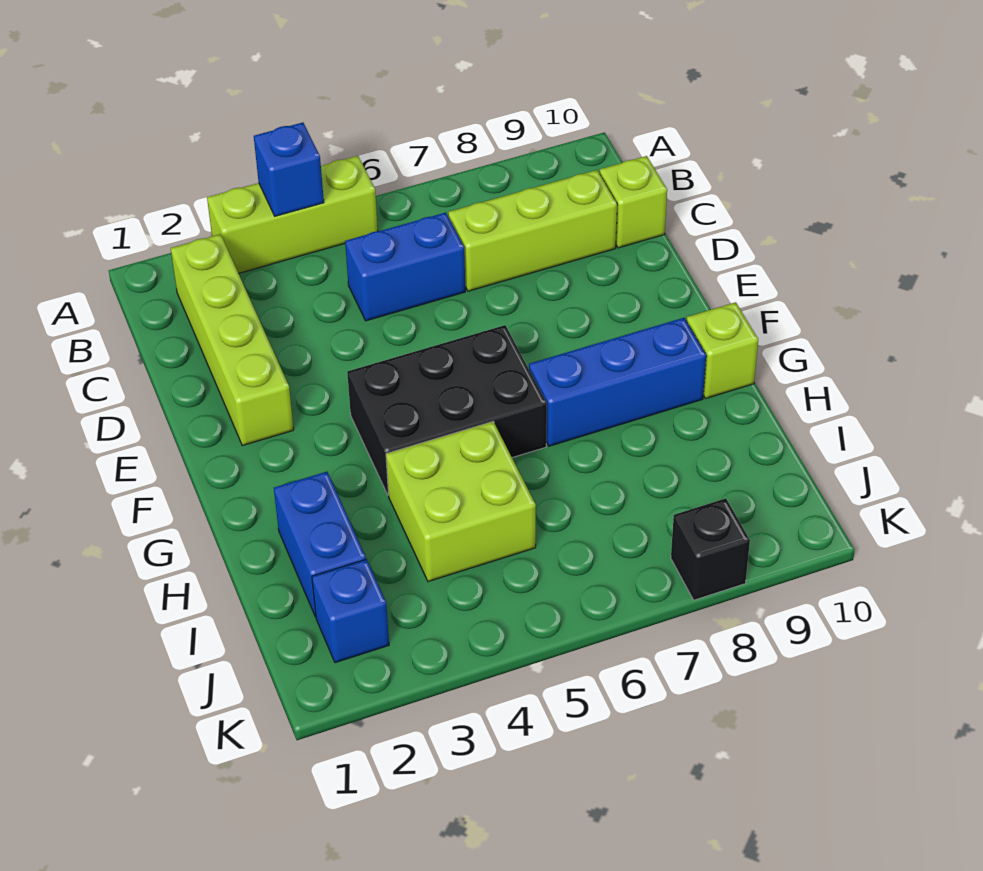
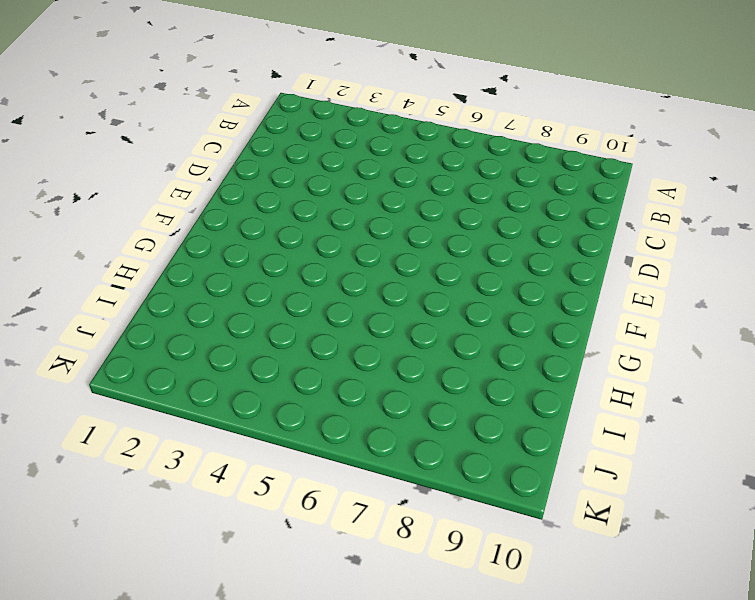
none -> lime 1x3 brick [207,156,378,273]
none -> lime 1x4 brick [171,234,294,446]
none -> blue 1x2 brick [345,213,465,321]

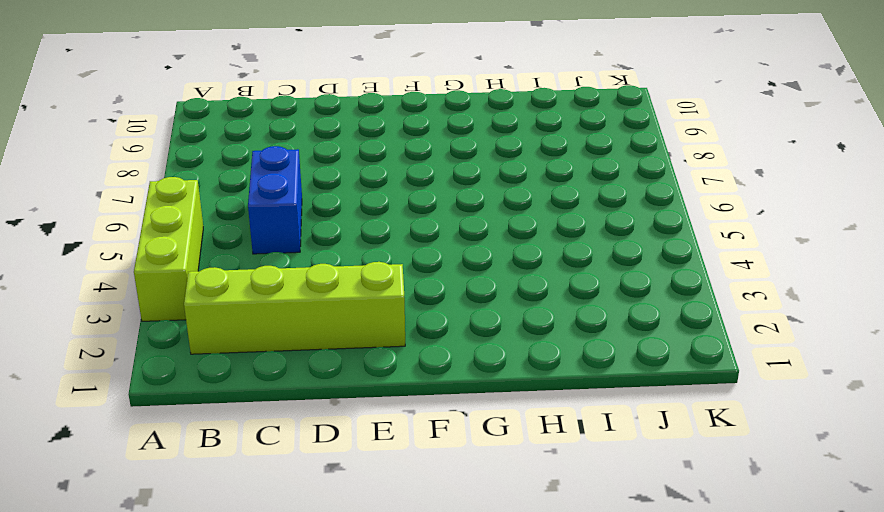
none -> lime 1x3 brick [448,170,617,291]
none -> lime 1x1 brick [600,156,667,248]
none -> black 2x3 brick [347,325,547,495]

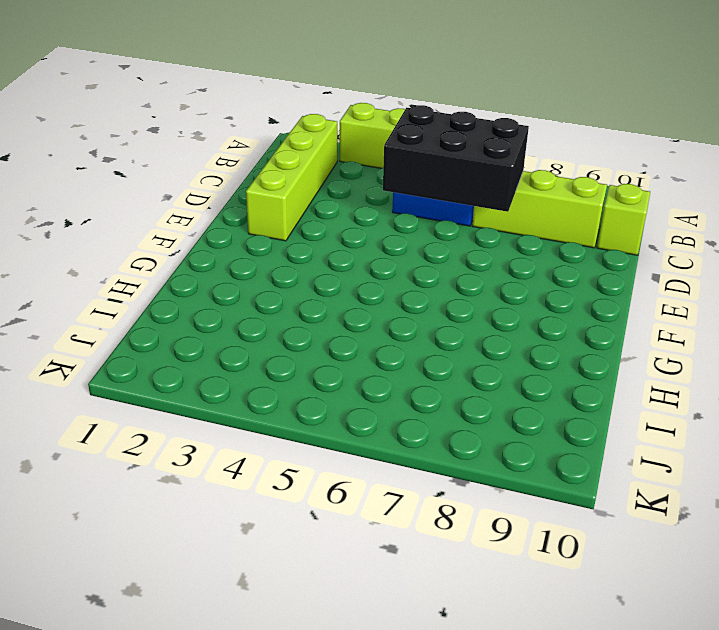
black 2x3 brick [383,105,529,212] -> black 2x3 brick moved to [347,325,547,495]
none -> blue 1x3 brick [529,318,706,446]
none -> lime 1x1 brick [687,302,758,399]
none -> blue 1x2 brick [274,472,366,617]

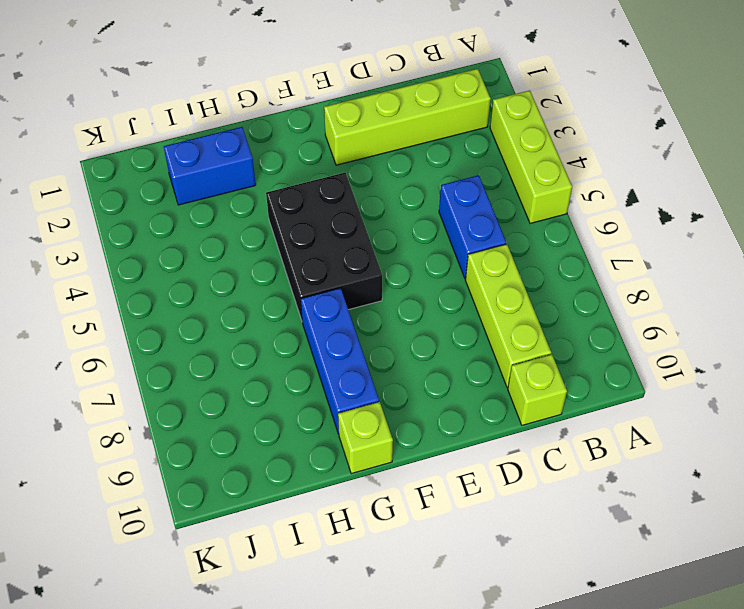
none -> lime 2x2 brick [386,422,536,582]
none -> blue 1x1 brick [312,559,389,663]
none -> black 1x1 brick [671,498,750,600]

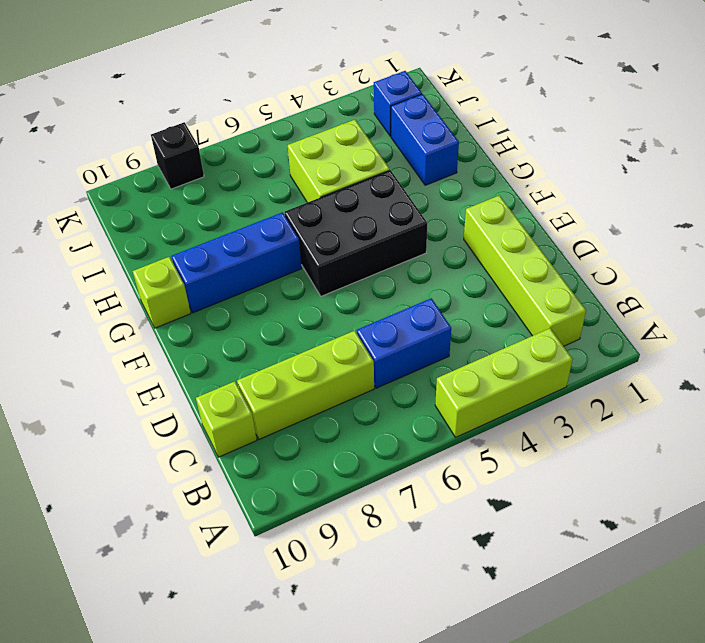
none -> blue 1x1 brick [254,122,324,216]

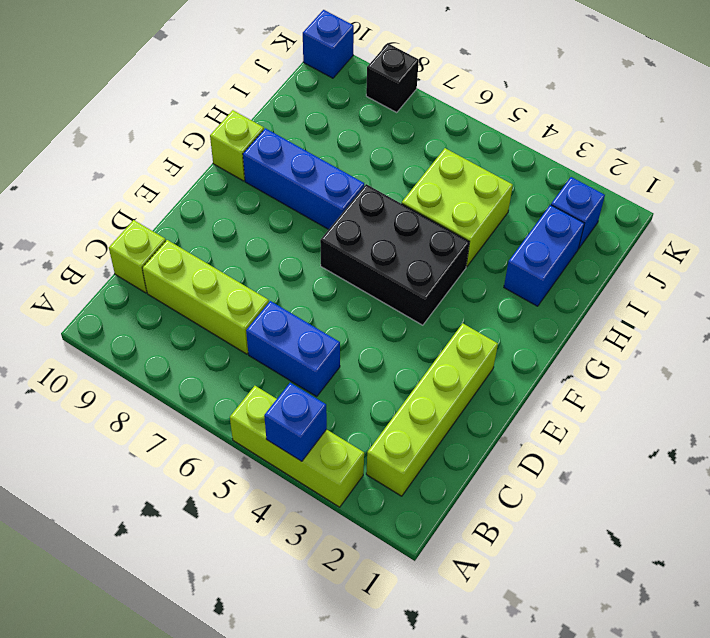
blue 1x1 brick [303,10,354,78] -> none

